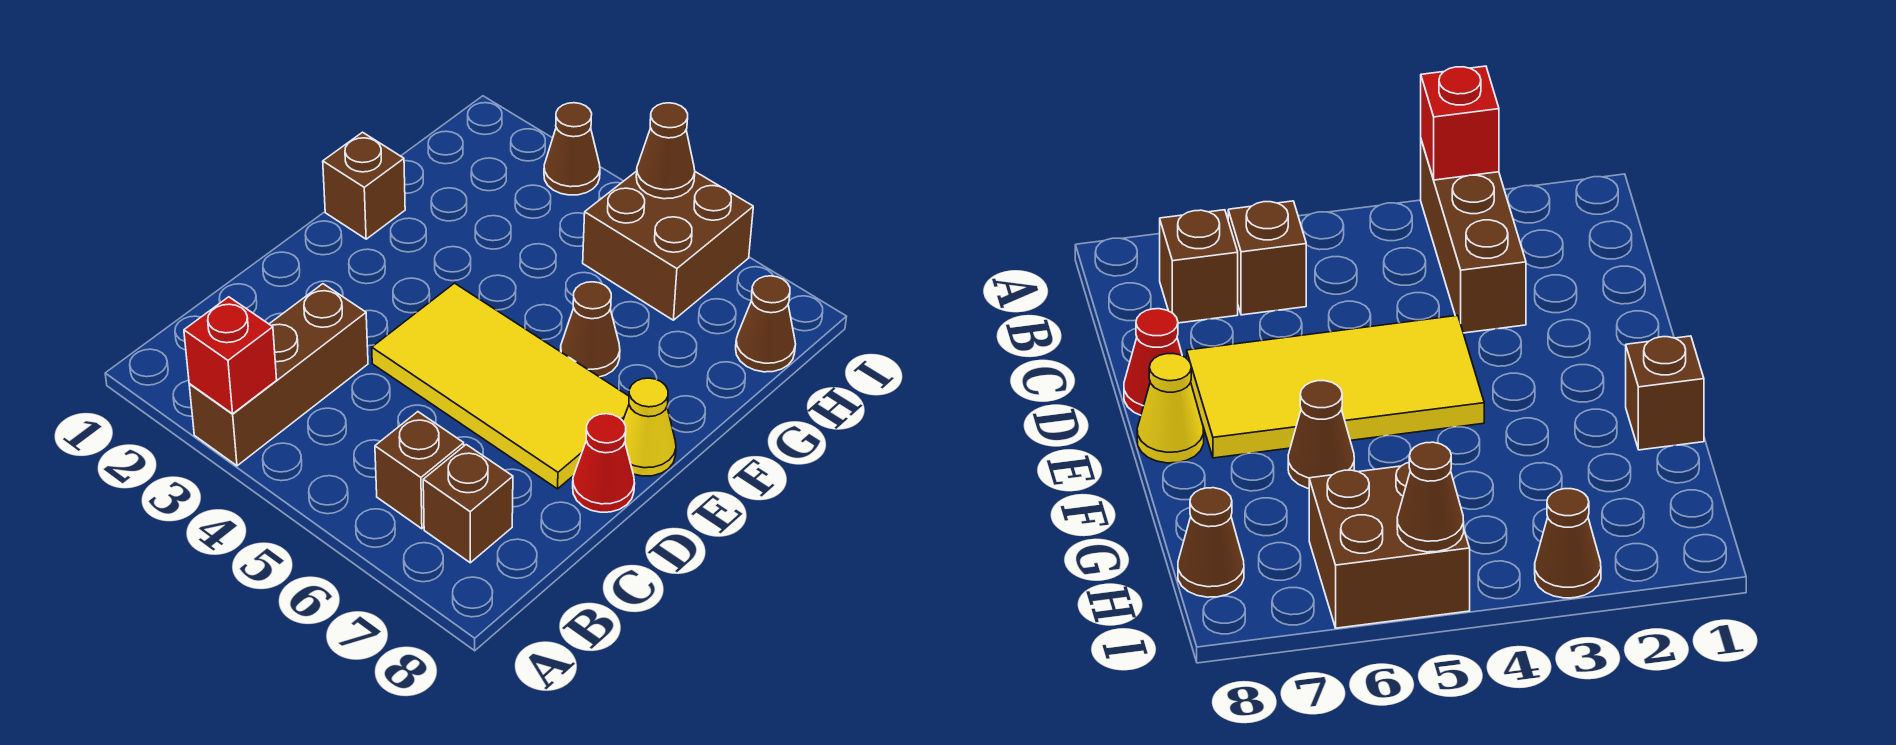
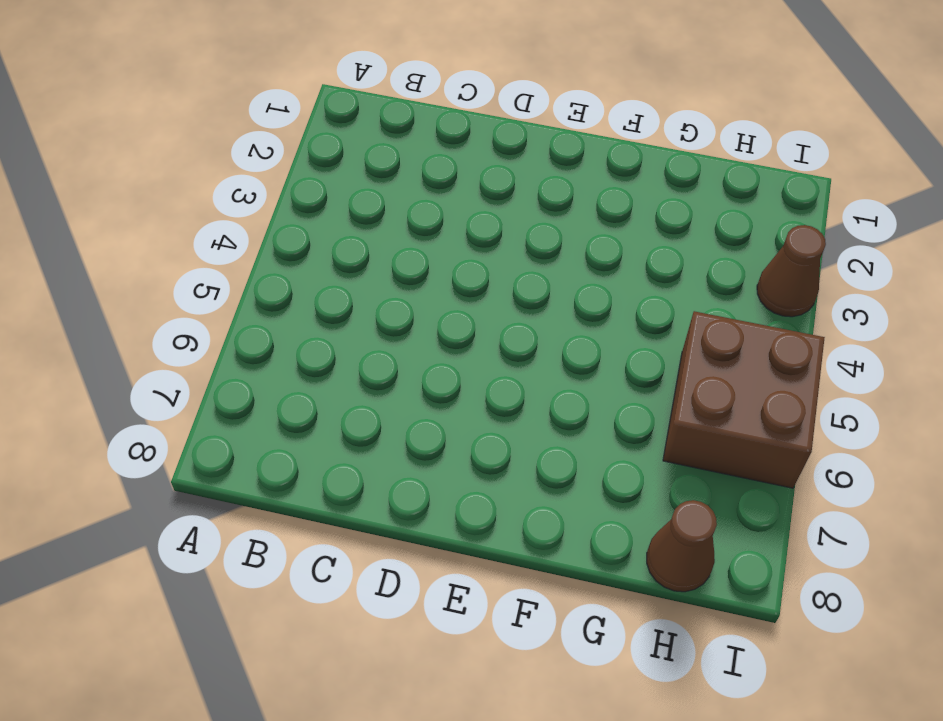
none -> brown 1x3 brick [189,284,368,466]
none -> brown 1x1 brick [375,412,464,529]
none -> brown 1x1 brick [423,445,513,563]

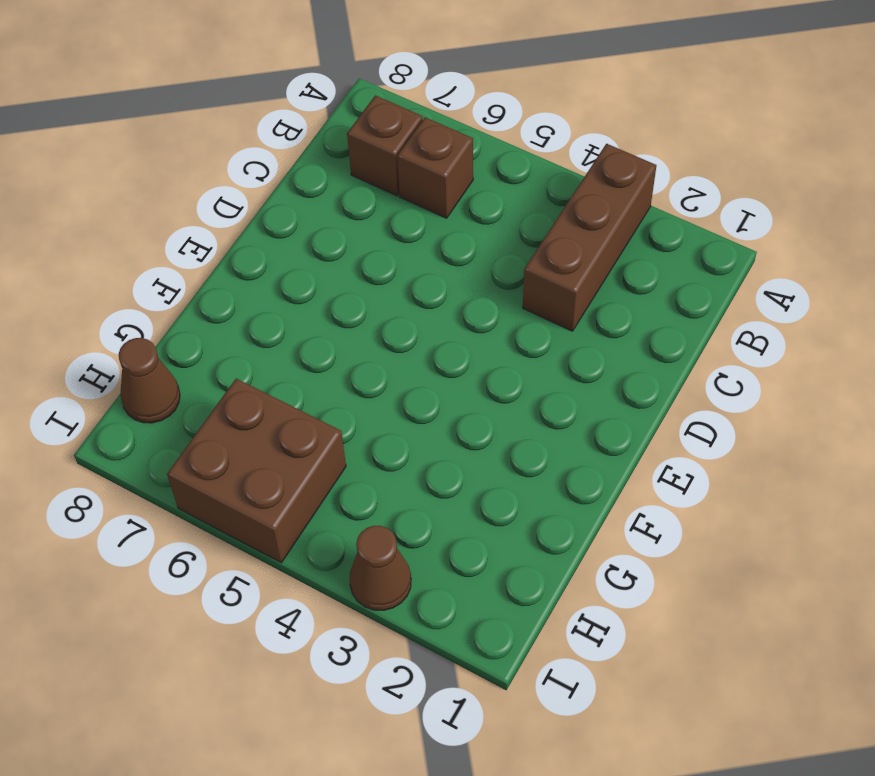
none -> yellow 2x4 tile [372,283,629,489]
none -> red 1x1 cone [573,414,635,512]
none -> yellow 1x1 cone [623,378,676,476]

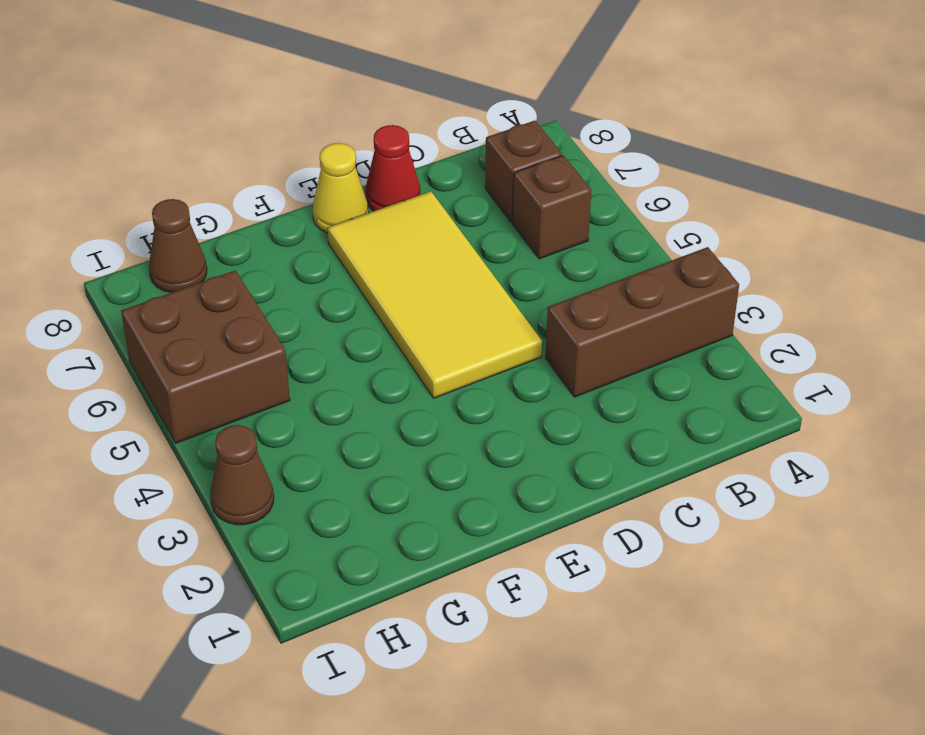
none -> brown 1x1 brick [323,132,405,239]
none -> brown 1x1 cone [561,282,620,377]
none -> red 1x1 brick [184,297,277,414]

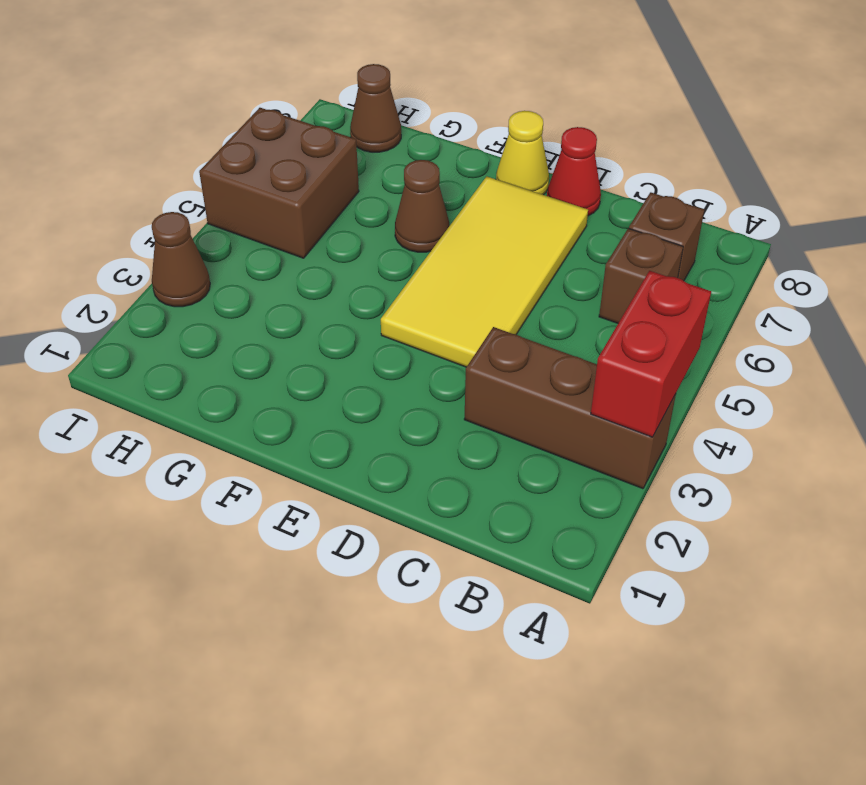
red 1x2 brick [591,271,711,437] -> red 1x1 brick [184,297,277,414]
none -> brown 1x1 brick [323,132,405,239]
none -> brown 1x1 cone [636,103,695,199]

